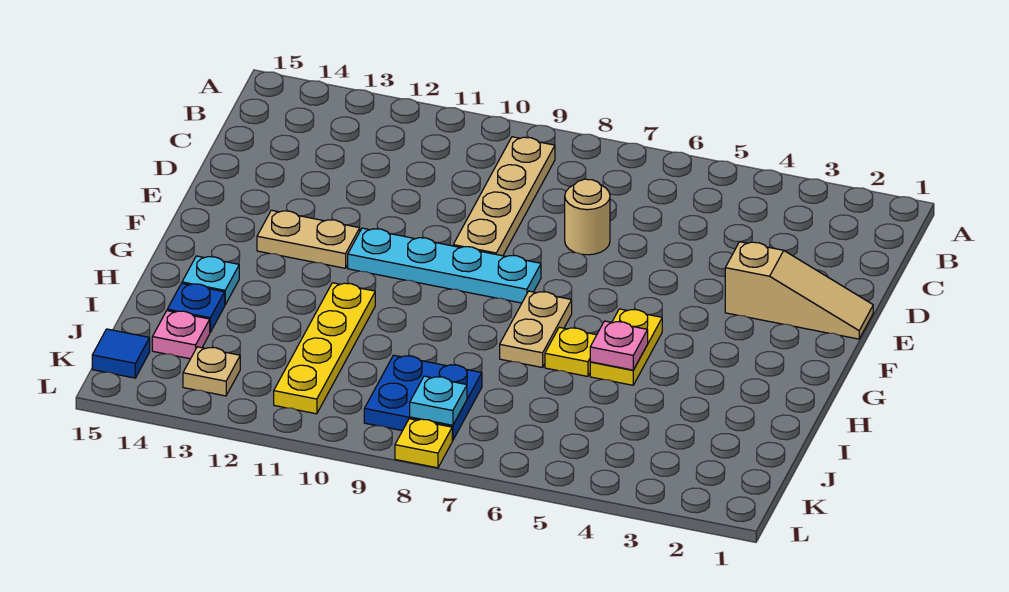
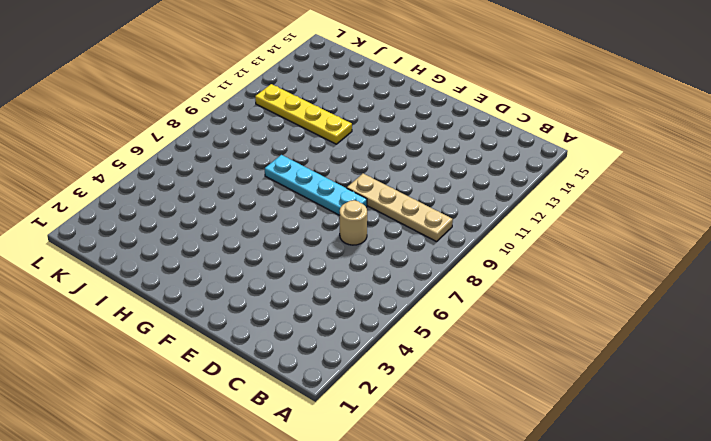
cyan 1x4 plate [265,155,367,215] -> cyan 1x4 plate turned to [348,228,541,303]
none -> tan 1x3 slope [725,242,873,339]
none -> tan 1x2 plate [257,210,360,268]
none -> yellow 1x2 plate [590,309,662,385]

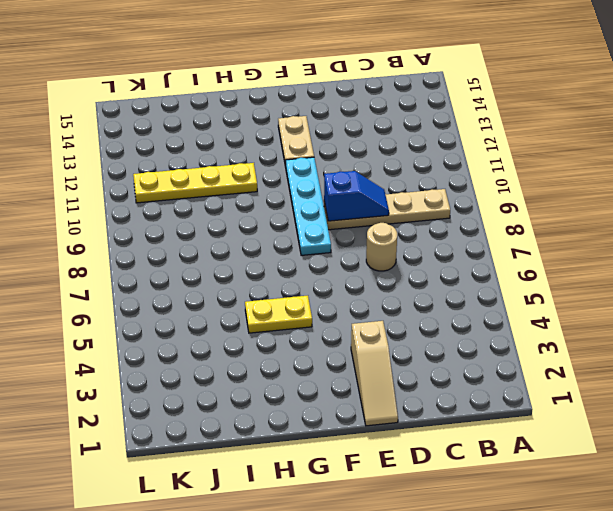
blue 1x2 slope [324,171,389,221] -> none
none -> tan 1x2 plate [500,291,572,368]
none -> yellow 1x1 plate [545,327,596,376]
none -> cyan 1x1 plate [182,256,239,305]

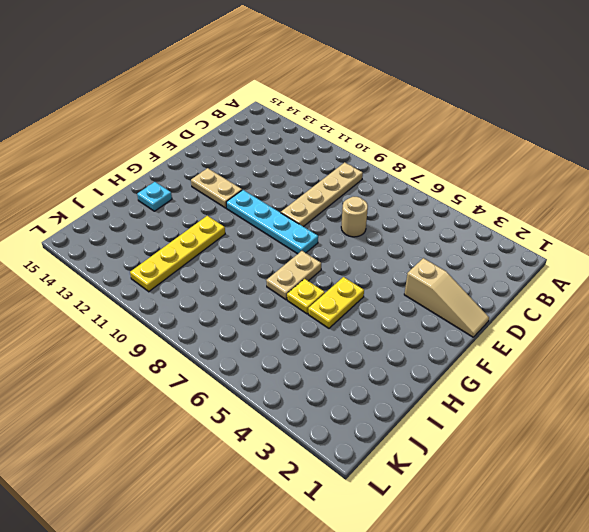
none -> blue 1x1 plate [167,283,225,332]
none -> blue 2x2 plate [364,355,482,441]
none -> pink 1x1 plate [152,311,210,359]

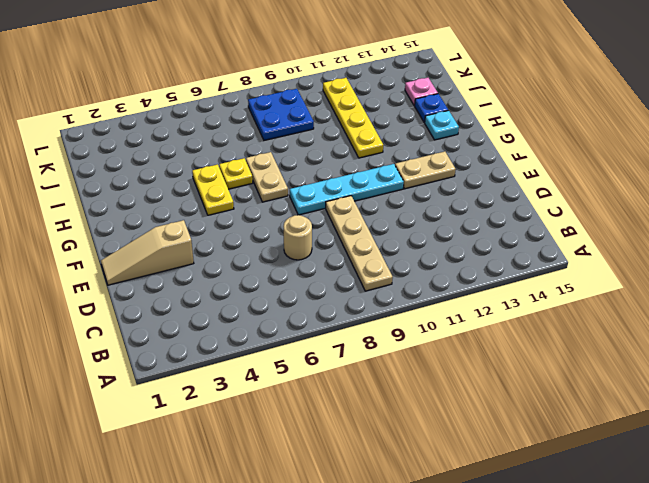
none -> tan 1x1 plate [183,347,240,396]
none -> blue 1x1 tile [92,329,150,378]
none -> yellow 1x1 plate [395,419,452,468]

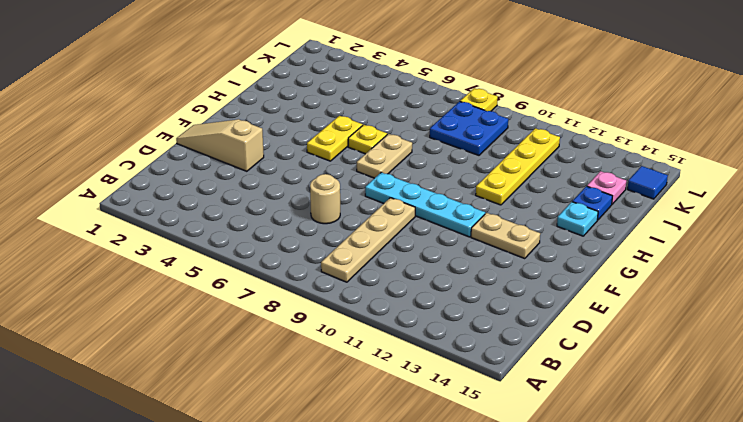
none -> tan 1x1 plate [183,347,240,396]
none -> pink 1x1 plate [590,321,648,370]
none -> cyan 1x1 plate [410,376,467,425]

